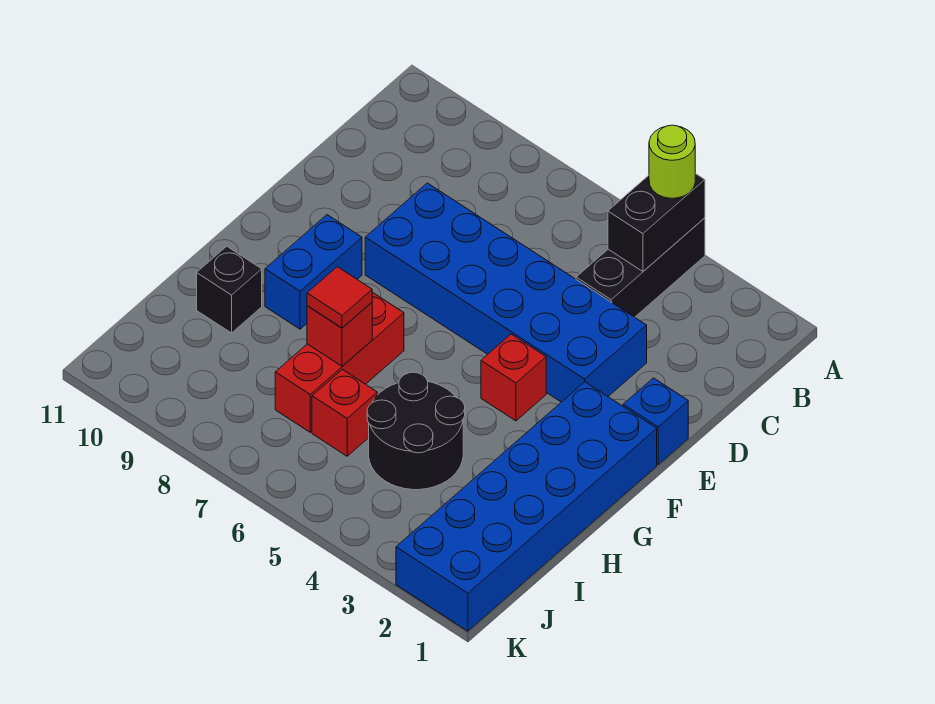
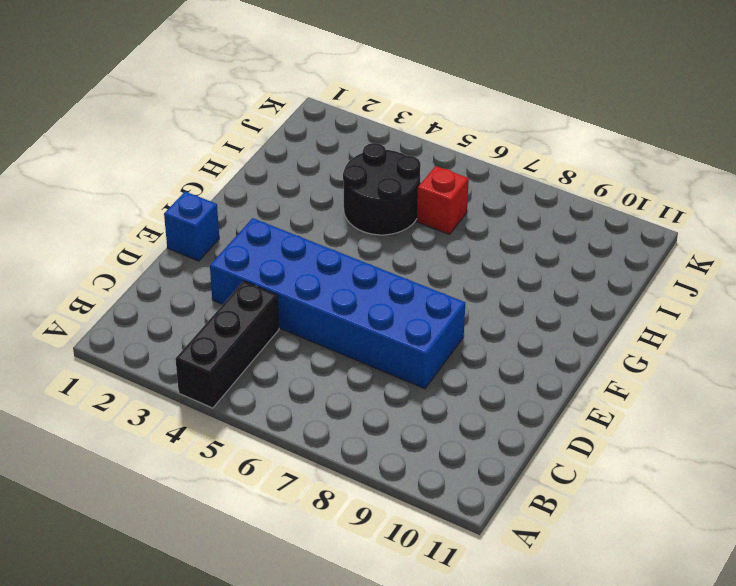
none -> blue 2x6 brick [396,382,657,631]
none -> red 1x1 brick [481,334,546,421]
none -> blue 1x2 brick [265,215,362,329]

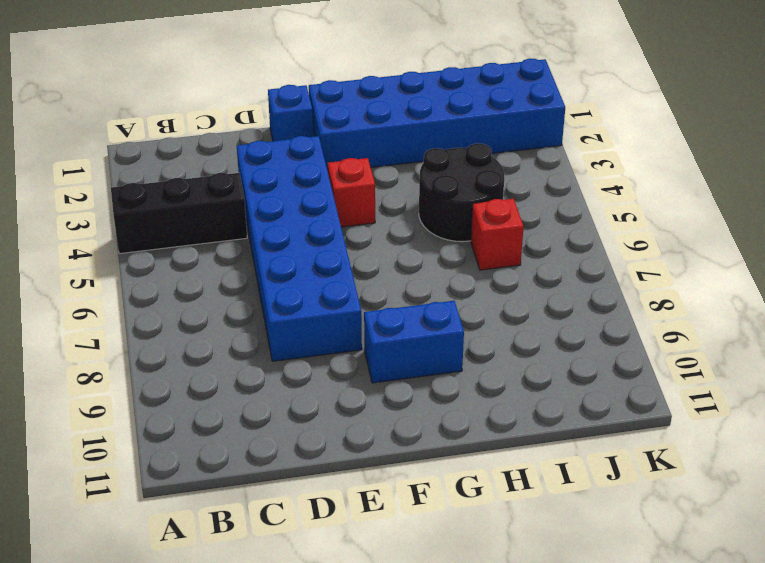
none -> red 1x3 brick [275,292,404,432]
none -> black 1x1 brick [197,246,262,333]
none -> black 1x2 brick [608,174,705,271]

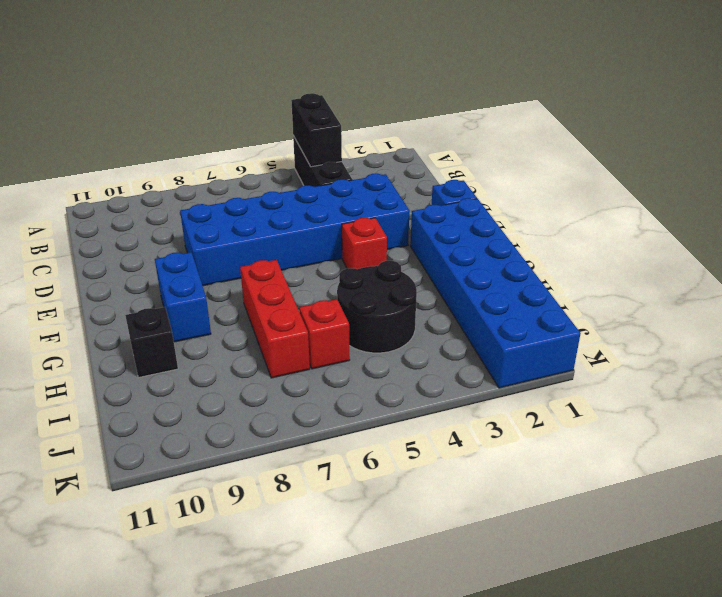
none -> red 1x1 brick [307,302,372,366]
none -> lime 1x1 round brick [649,125,695,198]
none -> red 1x1 tile [307,267,372,328]

